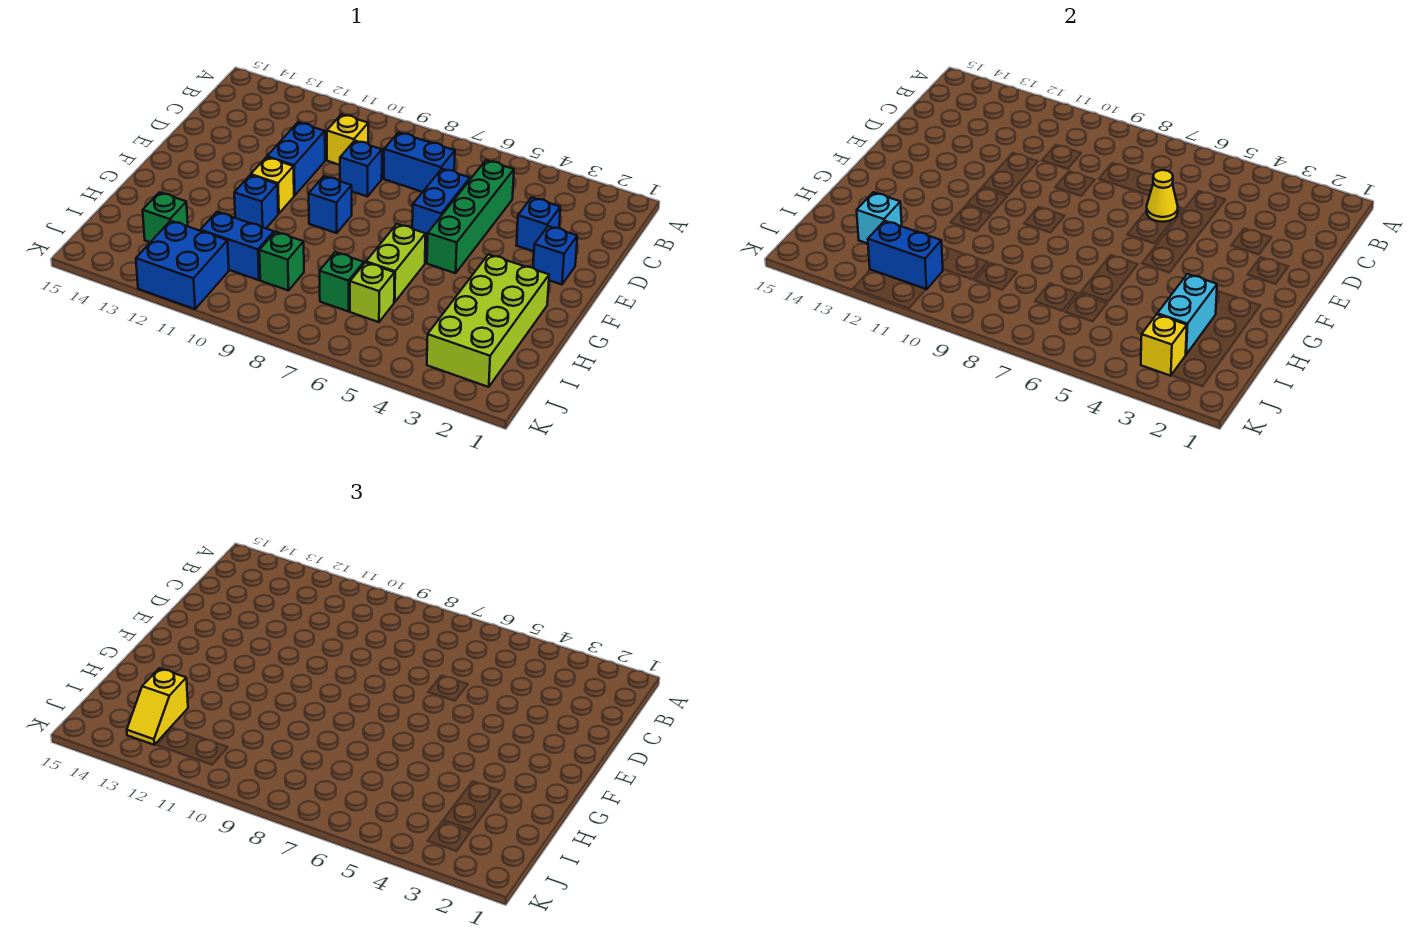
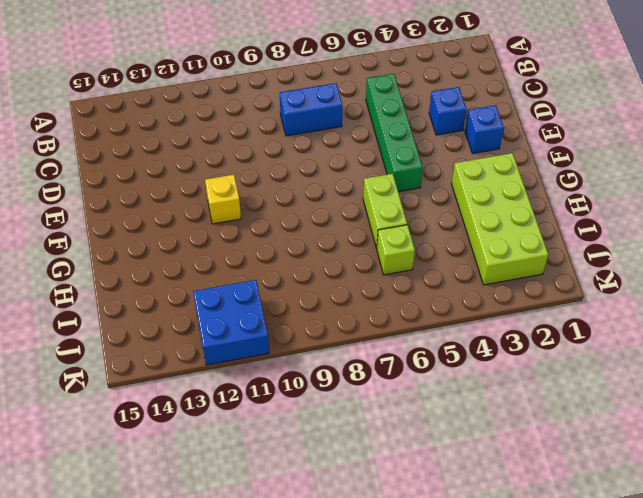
none -> yellow 1x1 brick [327,114,368,165]
none -> blue 1x2 brick [412,169,470,240]
none -> blue 1x1 brick [340,141,382,197]

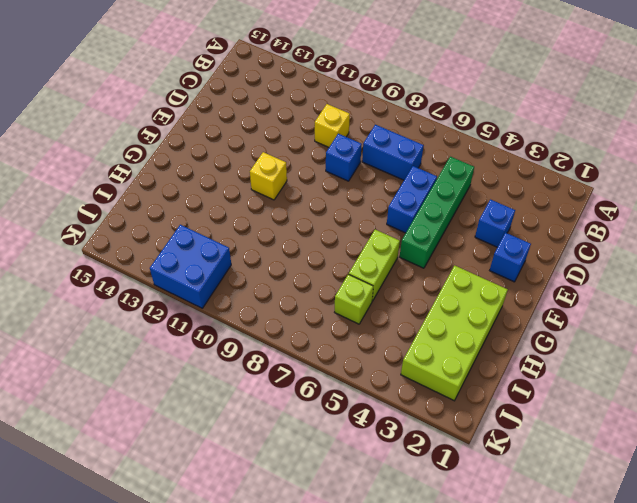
none -> blue 1x2 brick [267,122,325,195]
none -> blue 1x1 brick [309,176,352,233]
none -> blue 1x1 brick [234,175,278,228]

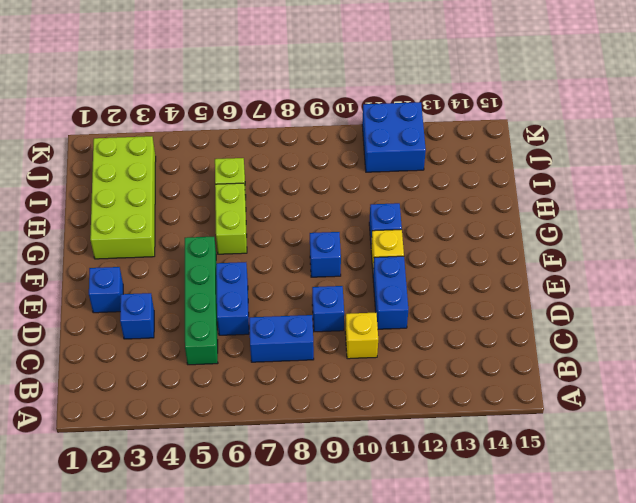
none -> green 1x1 brick [320,252,364,312]
none -> green 1x1 brick [259,232,304,291]
none -> blue 1x2 brick [200,212,274,280]

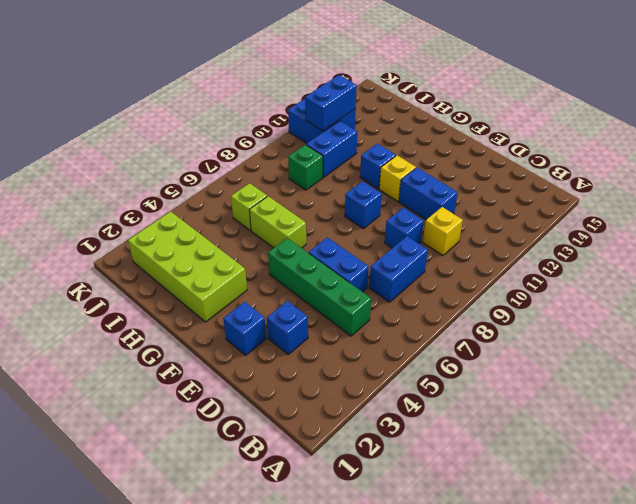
none -> green 1x1 brick [320,252,364,312]
none -> green 1x1 brick [143,192,188,242]
none -> yellow 1x1 cone [1147,170,1178,222]

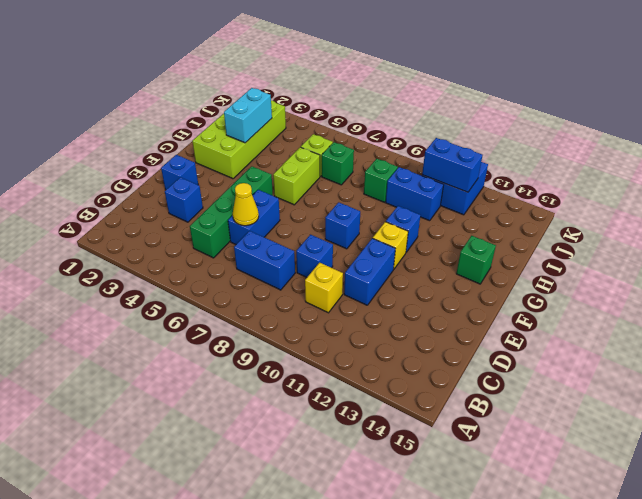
green 1x1 brick [456,236,496,284] -> green 1x1 brick moved to [143,192,188,242]
none -> cyan 1x1 brick [857,192,902,244]
none -> yellow 1x1 brick [1141,315,1187,376]
none -> yellow 1x2 slope [127,668,188,745]

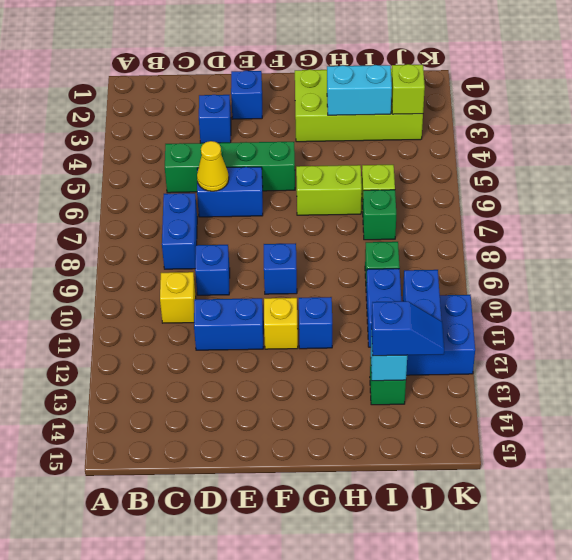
blue 1x2 slope [371,301,444,356] -> yellow 1x2 slope [127,668,188,745]
lime 1x1 brick [391,64,425,114] -> yellow 1x1 brick [1141,315,1187,376]

